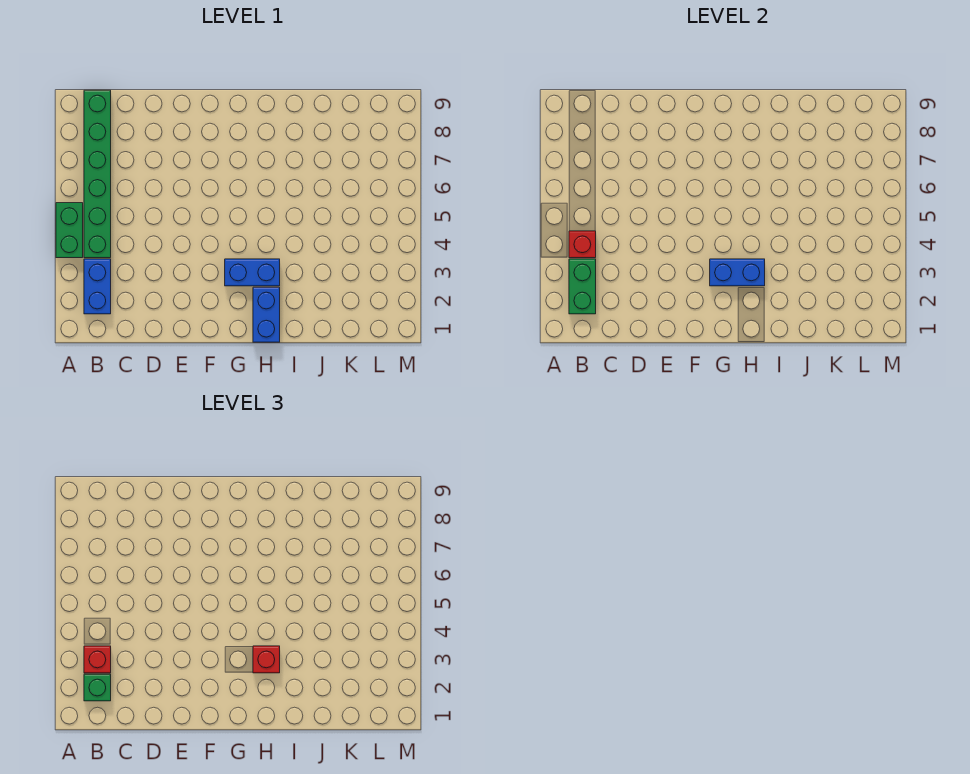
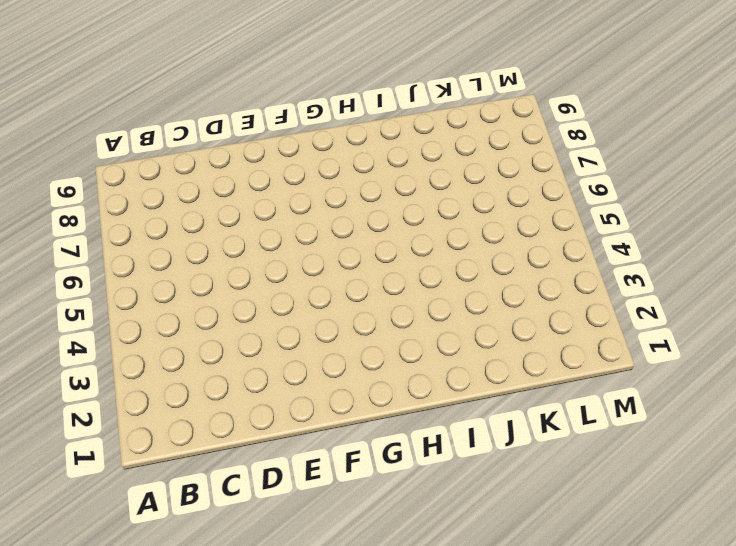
none -> green 1x2 brick [56,203,83,258]
none -> blue 1x2 brick [84,259,111,314]

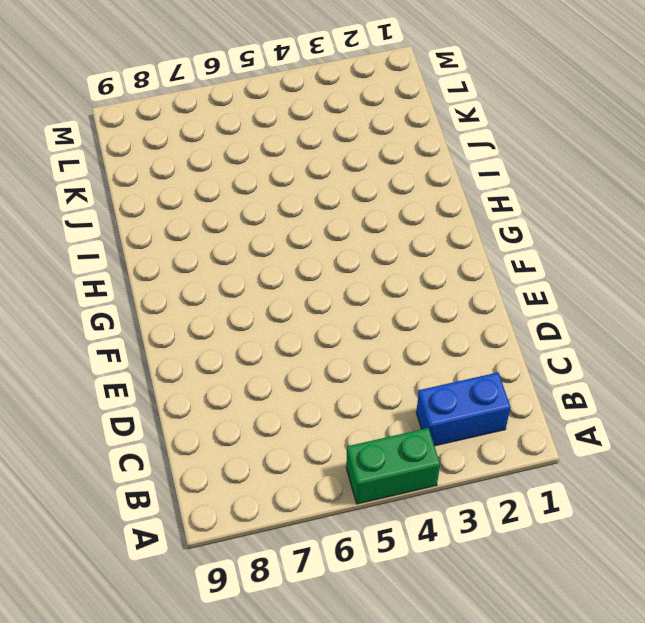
none -> green 1x6 brick [84,90,111,258]
none -> blue 1x2 brick [225,259,280,286]

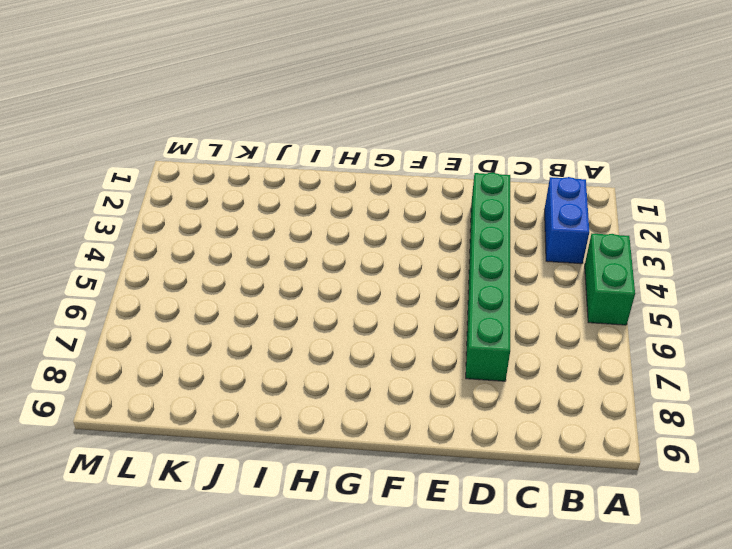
green 1x6 brick [466,173,510,381] -> green 1x6 brick moved to [84,90,111,258]
none -> blue 1x2 brick [225,259,280,286]
none -> blue 1x2 brick [253,287,280,342]

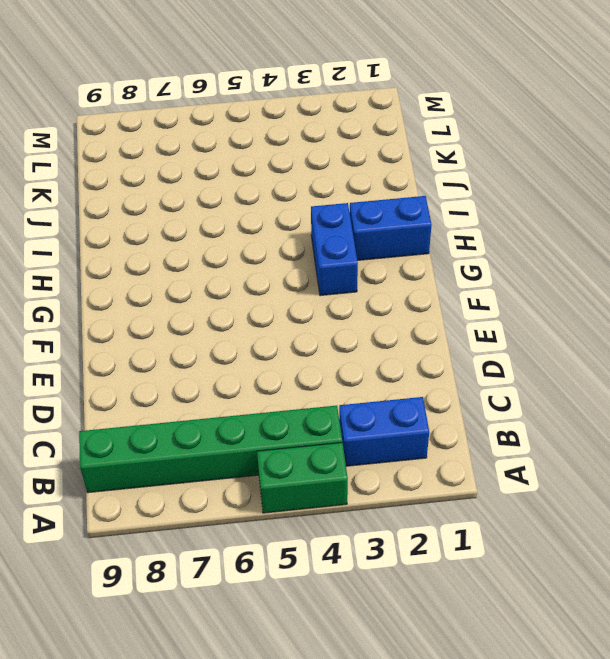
none -> green 1x2 brick [569,259,596,314]
none -> red 1x1 brick [569,231,596,258]

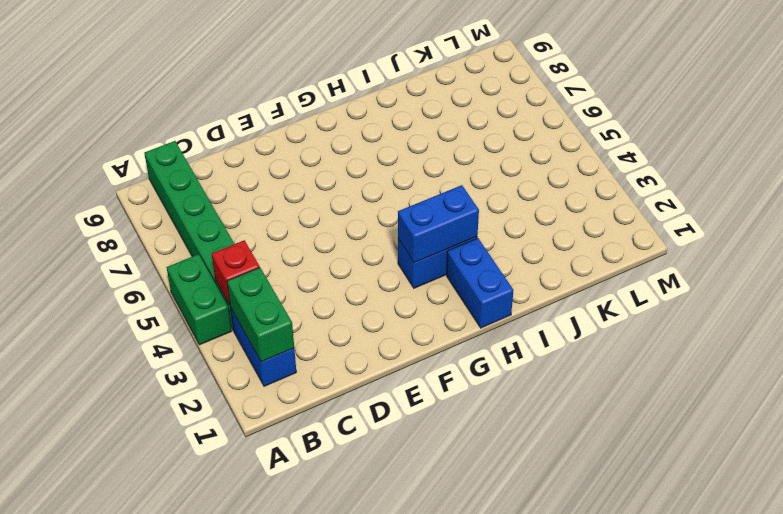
none -> green 1x1 brick [84,674,111,701]
none -> red 1x1 brick [84,646,111,673]

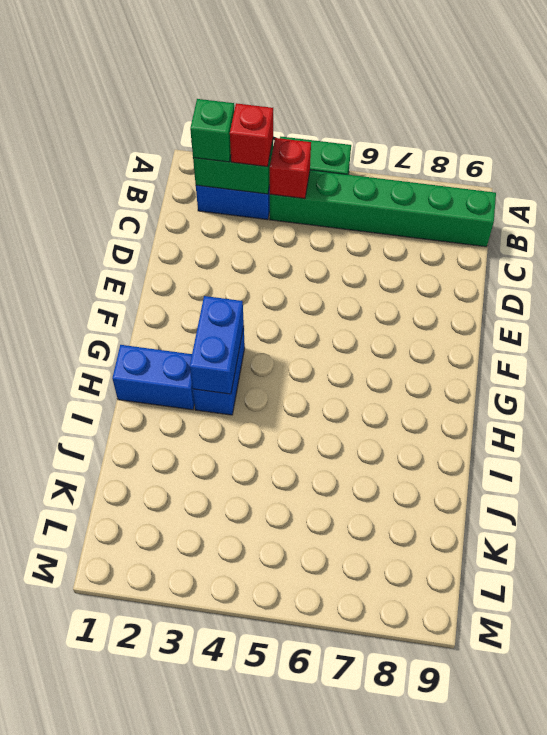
none -> red 1x1 brick [253,646,280,673]

